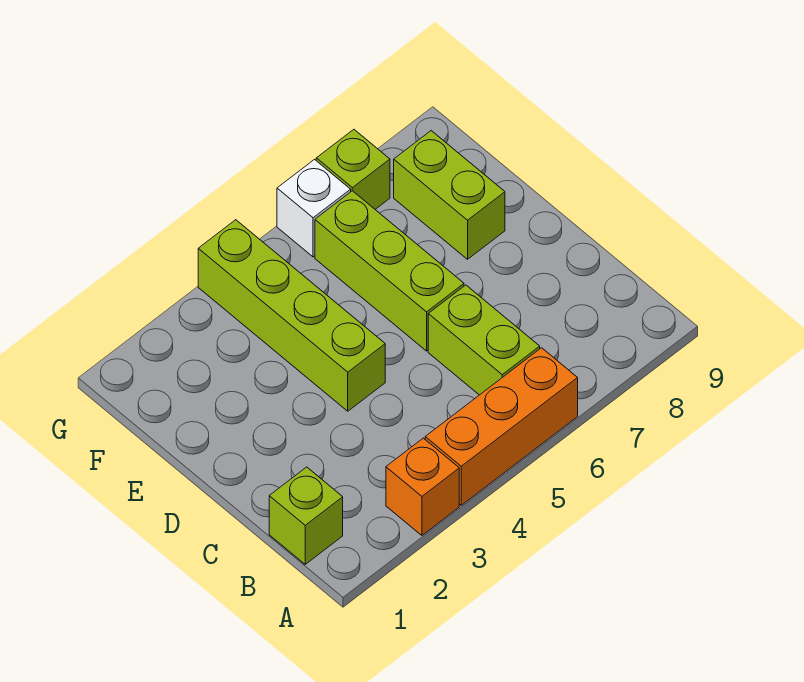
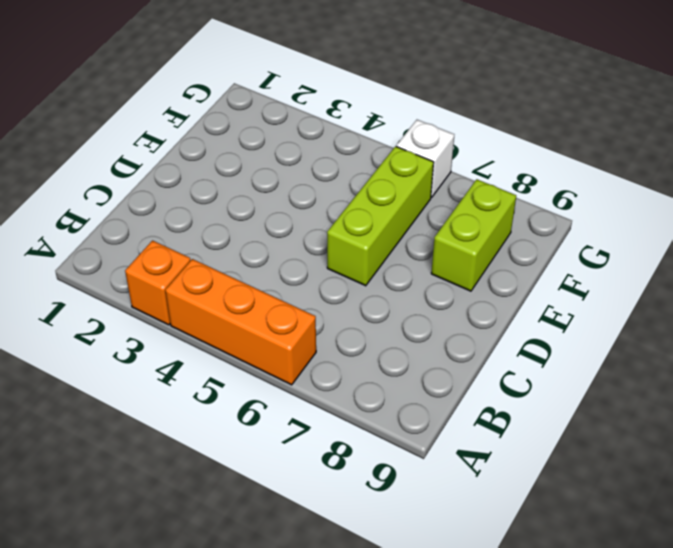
none -> lime 1x1 brick [269,467,343,564]
none -> lime 1x2 brick [428,285,540,395]

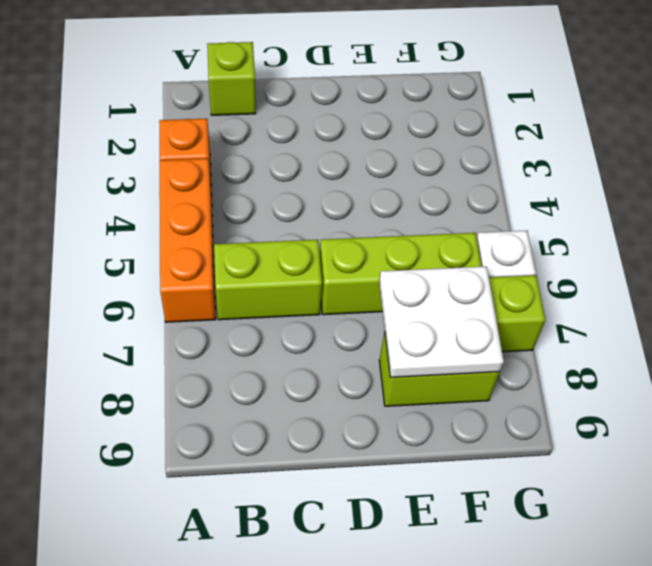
white 2x2 plate [379,266,504,378] -> none
none -> lime 1x4 brick [198,220,385,411]

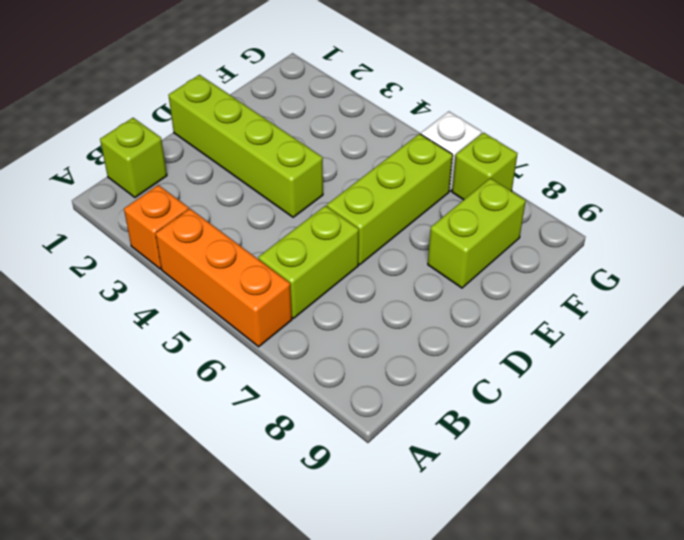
lime 1x4 brick [168,75,323,217] -> lime 1x4 brick turned to [198,220,385,411]

